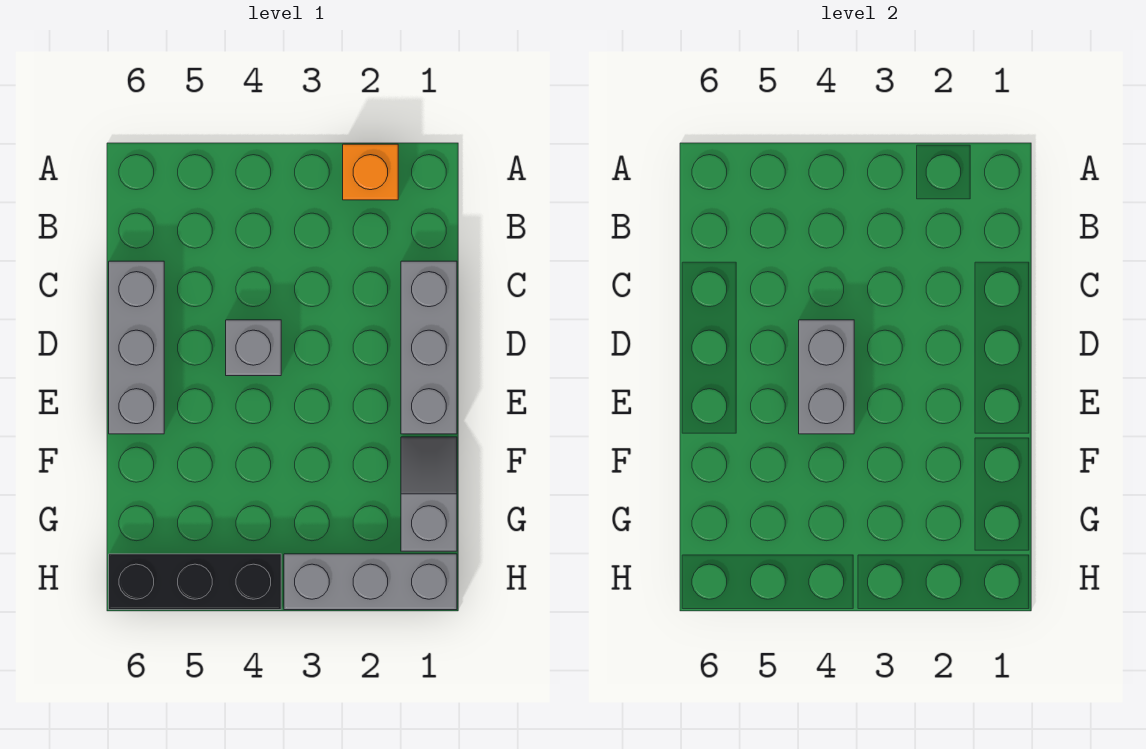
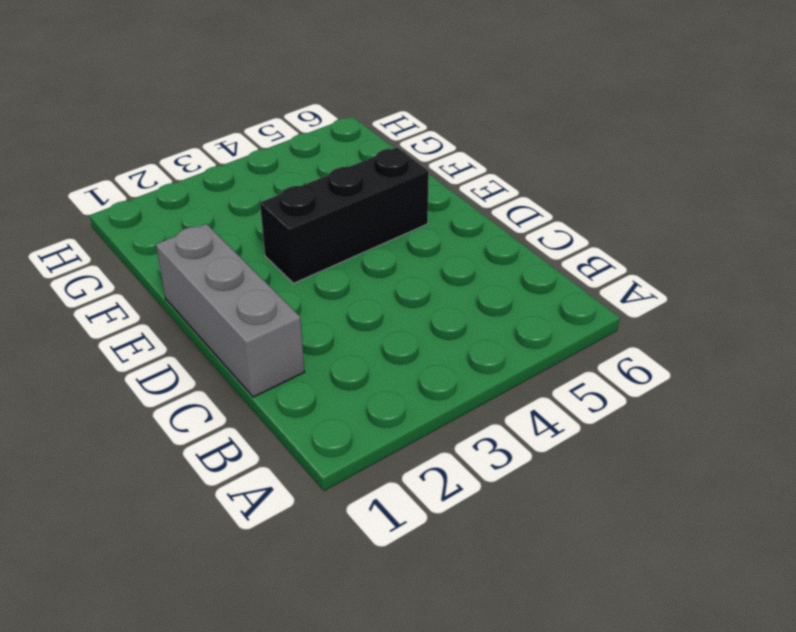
black 1x3 brick [260,148,429,283] -> black 1x3 brick moved to [109,554,281,610]
none -> orange 1x1 brick [343,144,398,200]
none -> grey 1x3 brick [109,261,164,434]

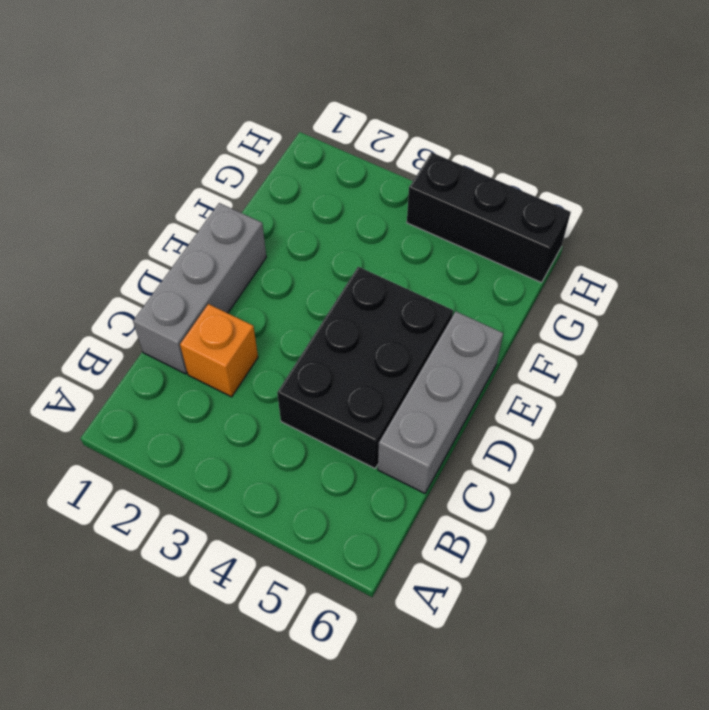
orange 1x1 brick [180,304,258,397] -> orange 1x1 brick moved to [343,144,398,200]
black 2x3 brick [277,267,453,468] -> grey 1x1 brick [226,320,281,376]
none -> grey 1x2 slope [401,437,457,551]
none -> grey 1x3 brick [284,554,457,610]

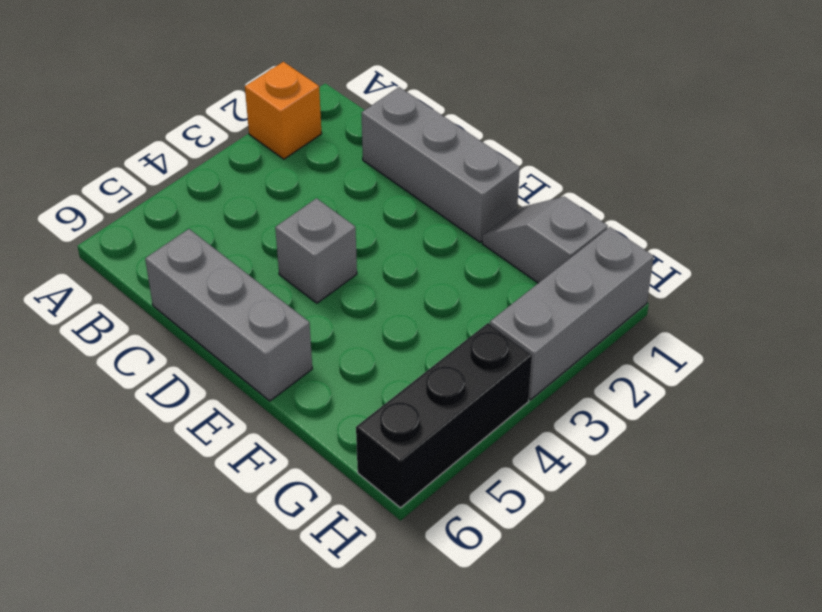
none -> grey 1x2 brick [799,320,854,434]

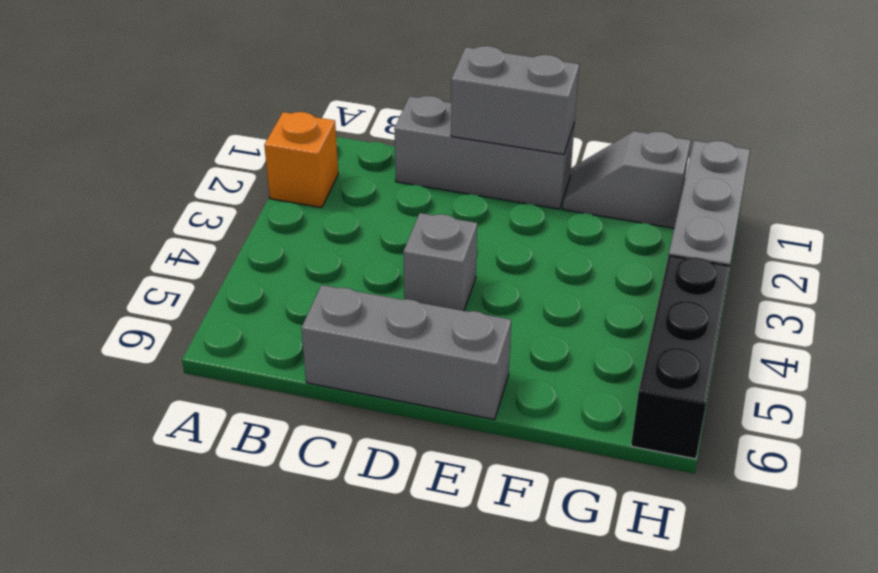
grey 1x2 brick [451,46,579,155] -> grey 1x2 brick moved to [799,320,854,434]

